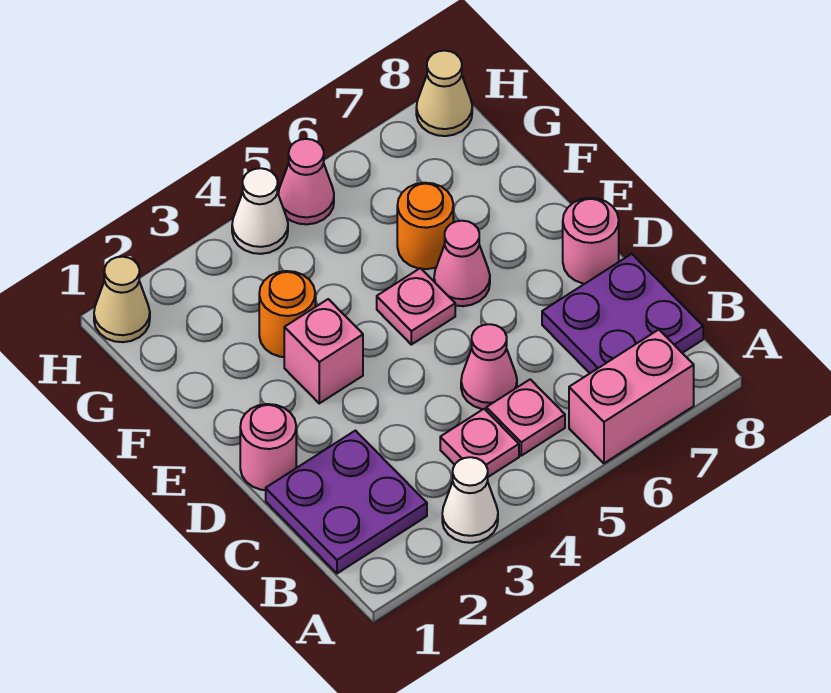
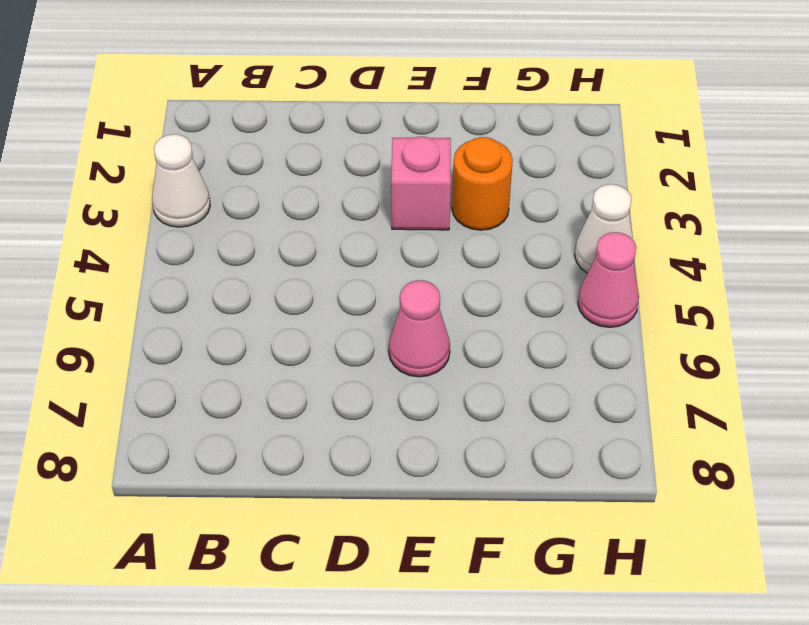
none -> pink 1x2 brick [569,330,694,463]
none -> purple 2x2 plate [266,431,427,573]
none -> pink 1x1 plate [440,409,519,477]

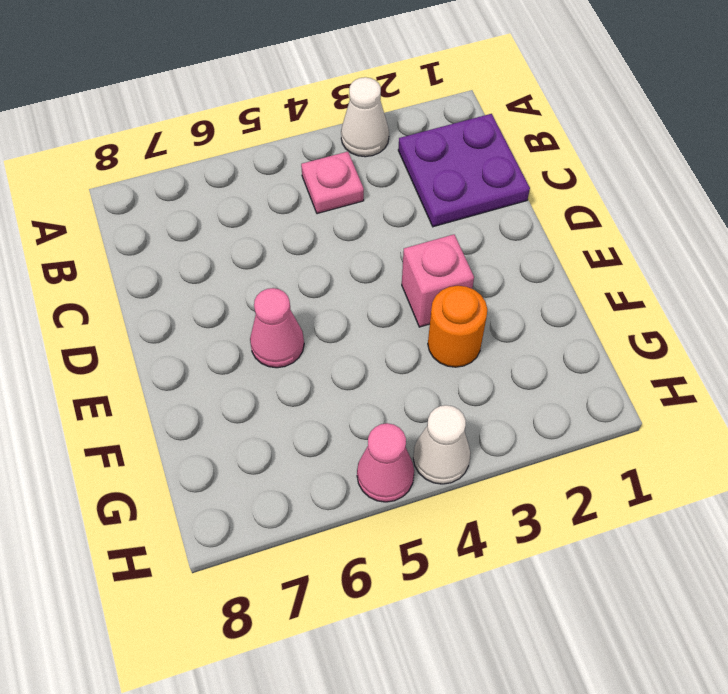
none -> pink 1x2 brick [569,330,694,463]
none -> pink 1x1 plate [486,379,565,456]
none -> purple 2x2 plate [542,254,703,373]

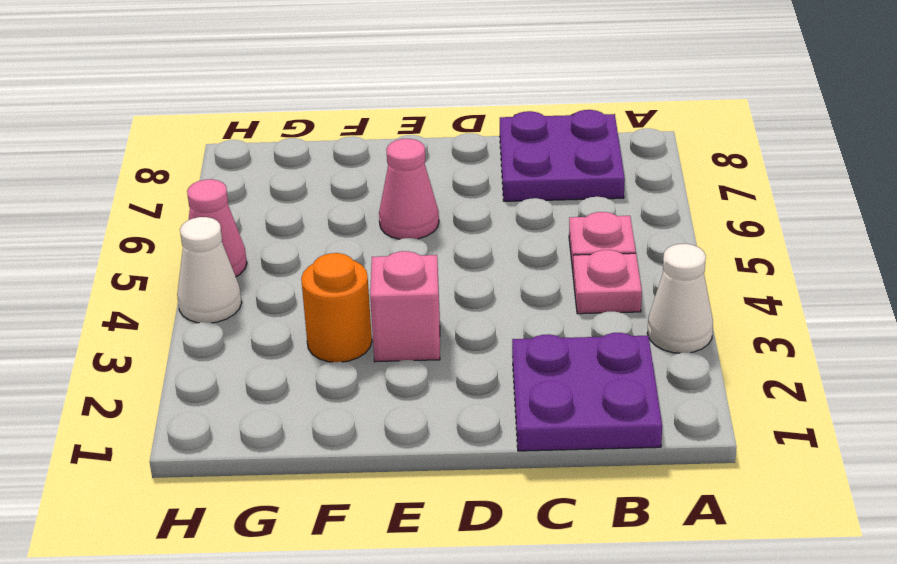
none -> pink 1x2 brick [569,330,694,463]
none -> pink 1x1 cone [461,324,517,409]
none -> pink 1x1 round brick [240,404,296,490]

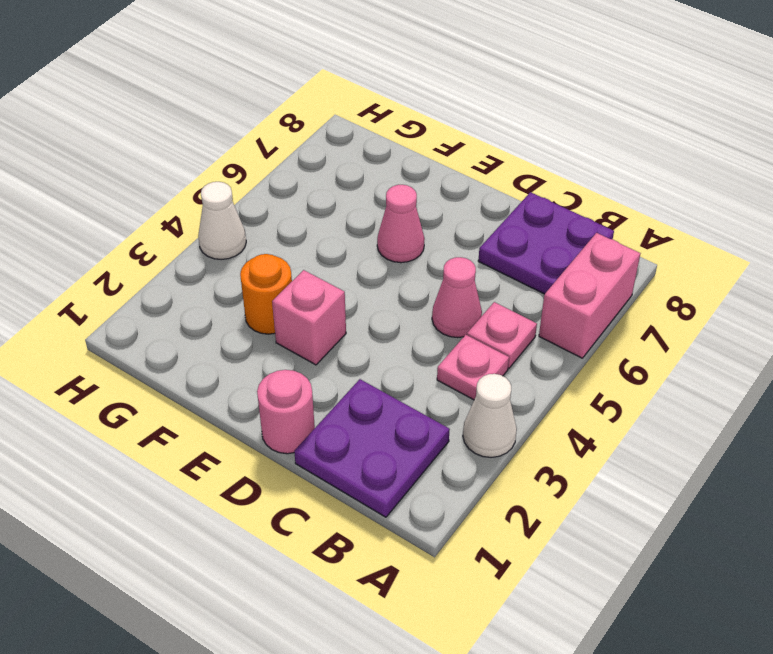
none -> pink 1x1 round brick [563,198,619,284]
none -> pink 1x1 plate [377,268,455,345]
none -> orange 1x1 round brick [397,183,453,269]

